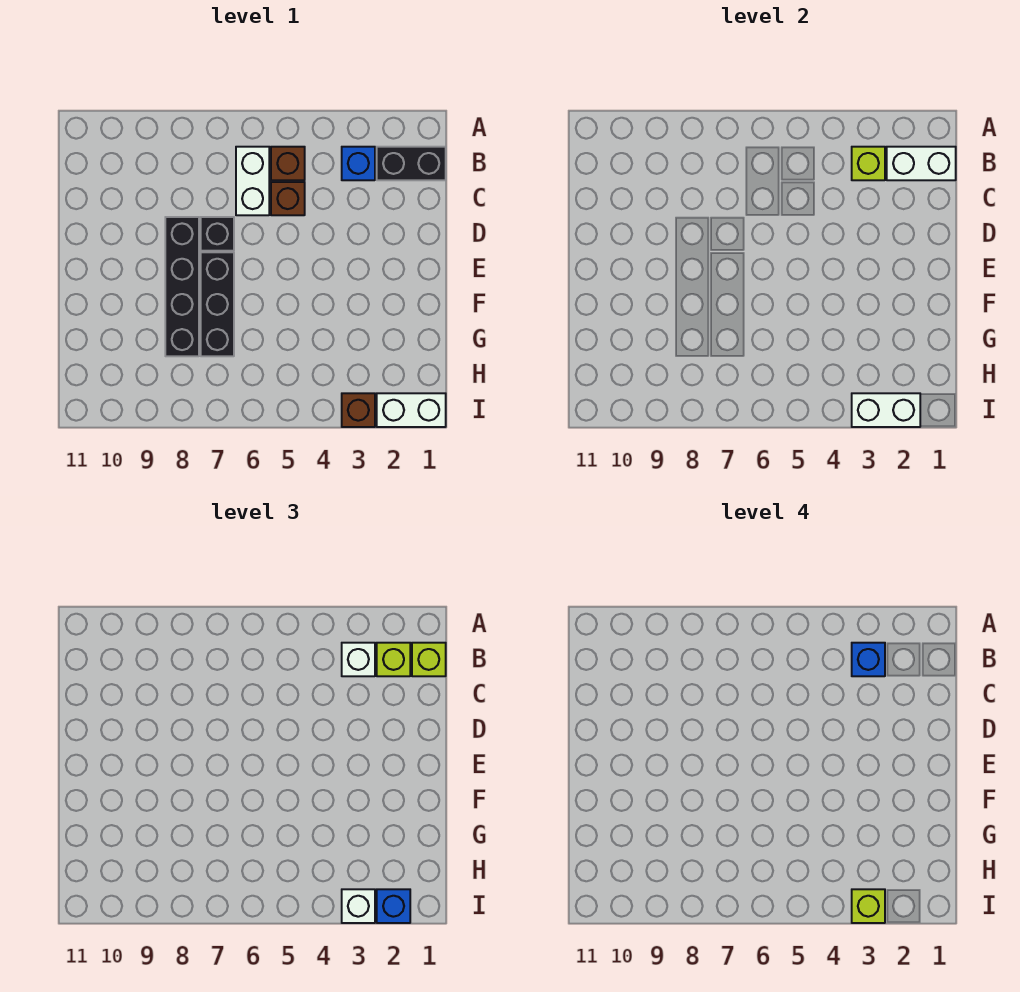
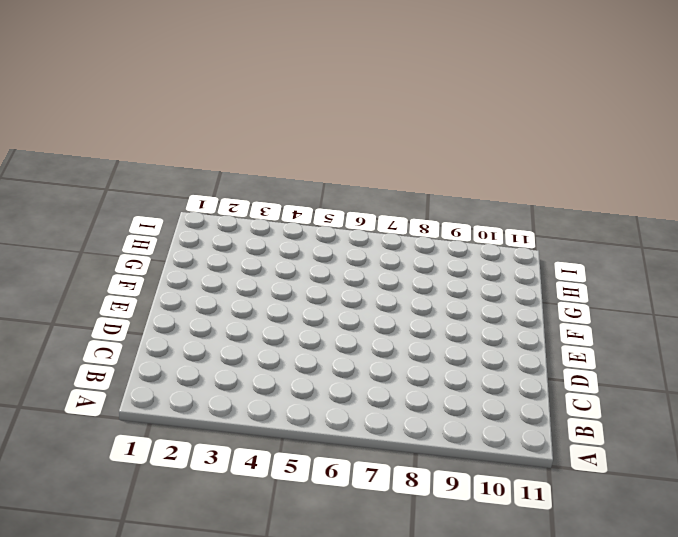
none -> black 1x2 brick [377,147,446,180]
none -> blue 1x1 brick [342,147,375,180]
none -> brown 1x1 brick [271,147,305,180]

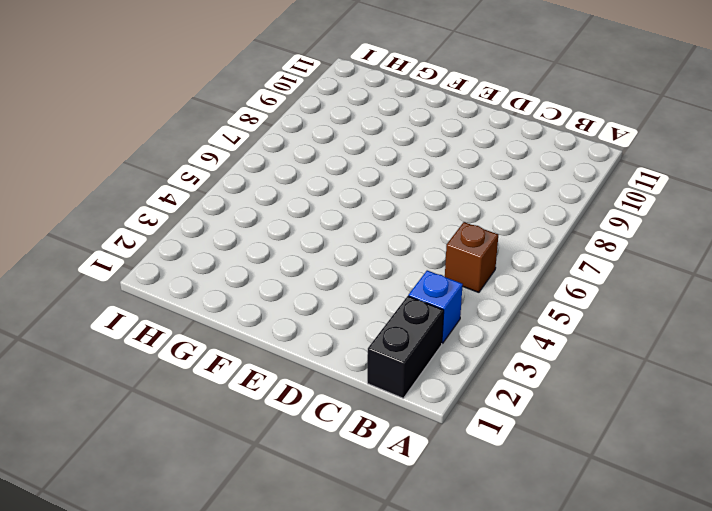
none -> white 1x2 brick [236,147,269,215]
none -> brown 1x1 brick [271,182,305,215]
none -> black 1x1 brick [201,217,234,251]

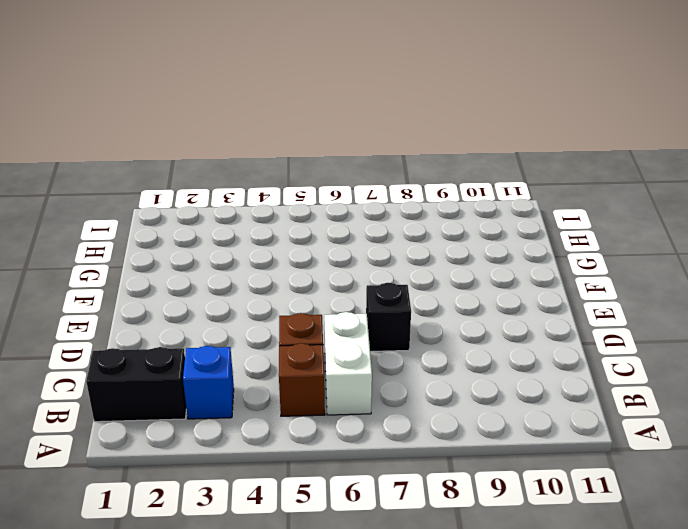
none -> black 1x4 brick [165,217,199,356]
none -> black 1x3 brick [201,252,234,356]
none -> white 1x2 brick [377,393,446,427]

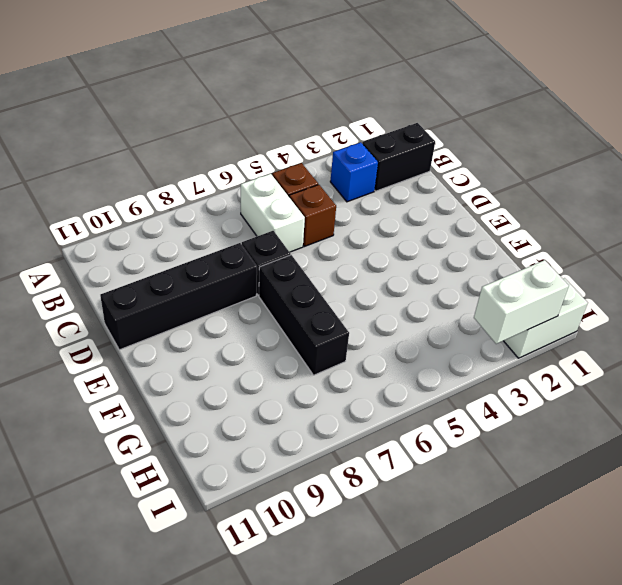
black 1x4 brick [100,243,257,350] -> black 1x4 brick turned to [165,217,199,356]
none -> brown 1x1 brick [342,393,375,427]
none -> white 1x2 brick [887,147,956,180]
none -> lime 1x1 brick [852,147,885,180]

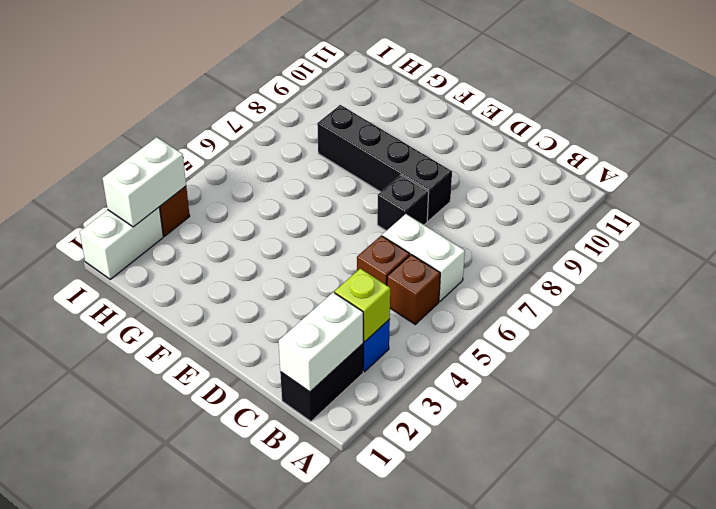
none -> black 1x3 brick [201,252,234,356]
none -> lime 1x1 brick [412,643,446,676]
none -> lime 1x1 brick [377,643,410,676]

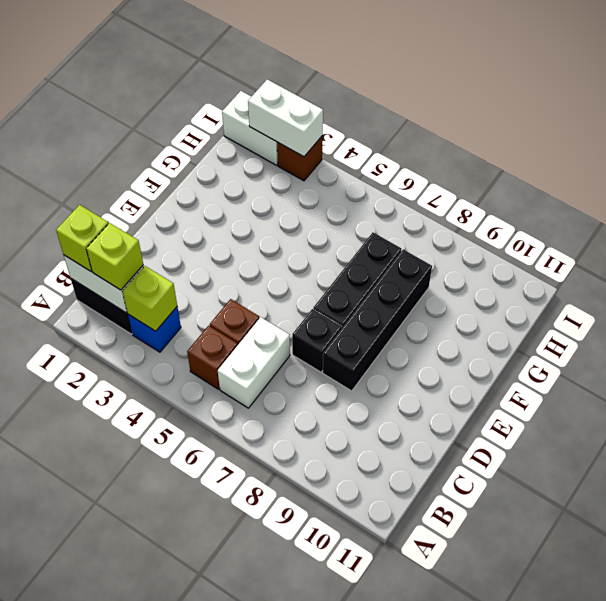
none -> white 1x1 brick [342,643,375,676]
none -> blue 1x1 brick [377,889,410,923]
none -> white 1x1 brick [342,889,375,923]

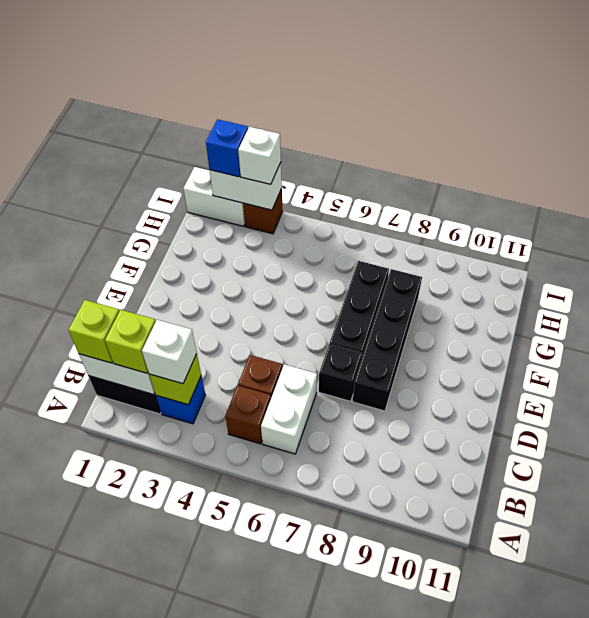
none -> blue 1x1 brick [852,643,885,676]
none -> lime 1x1 brick [852,889,885,923]

